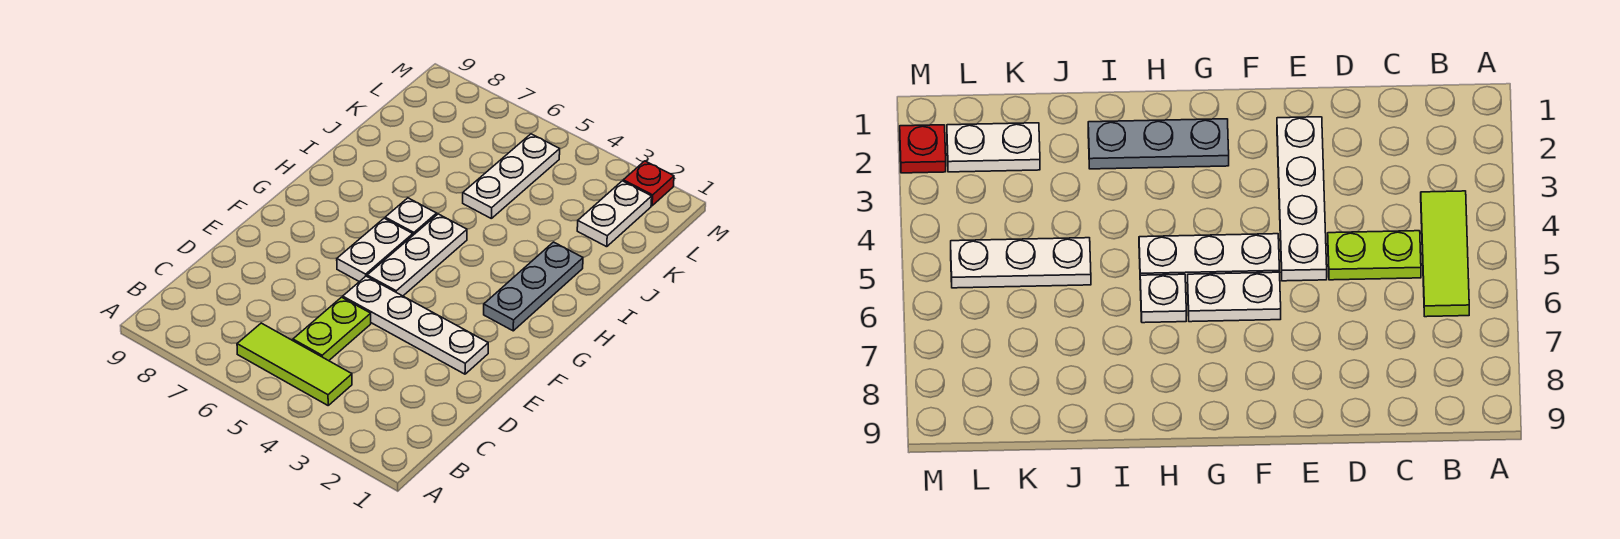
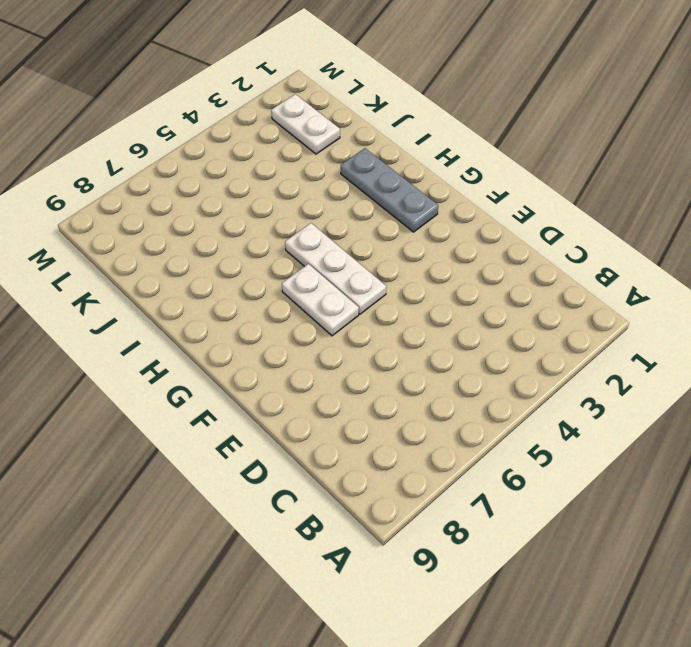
none -> lime 1x3 tile [237,323,352,405]
none -> lime 1x2 plate [293,297,371,361]

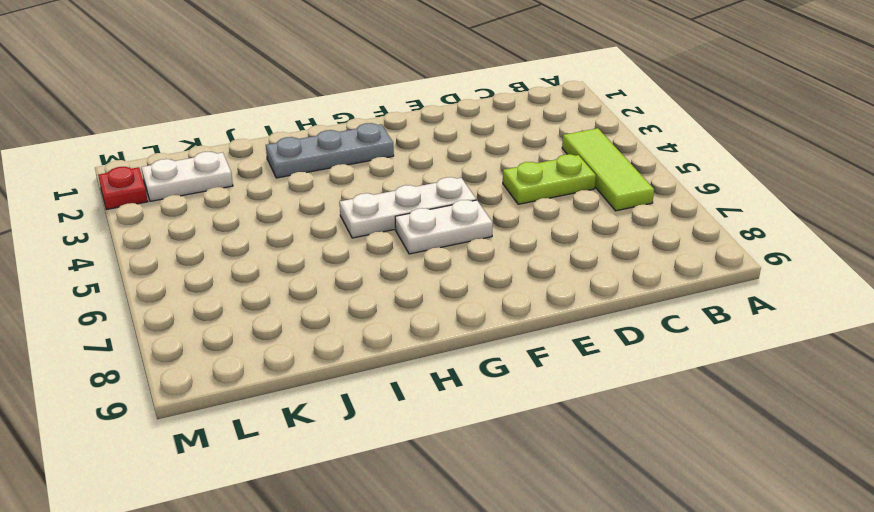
none -> white 1x4 plate [343,276,488,374]
none -> white 1x1 plate [385,198,437,235]

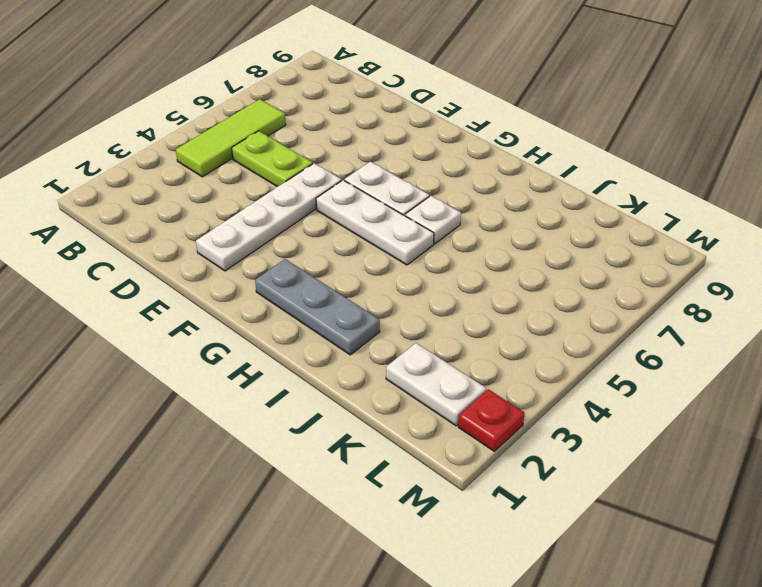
none -> white 1x3 plate [463,134,560,218]

